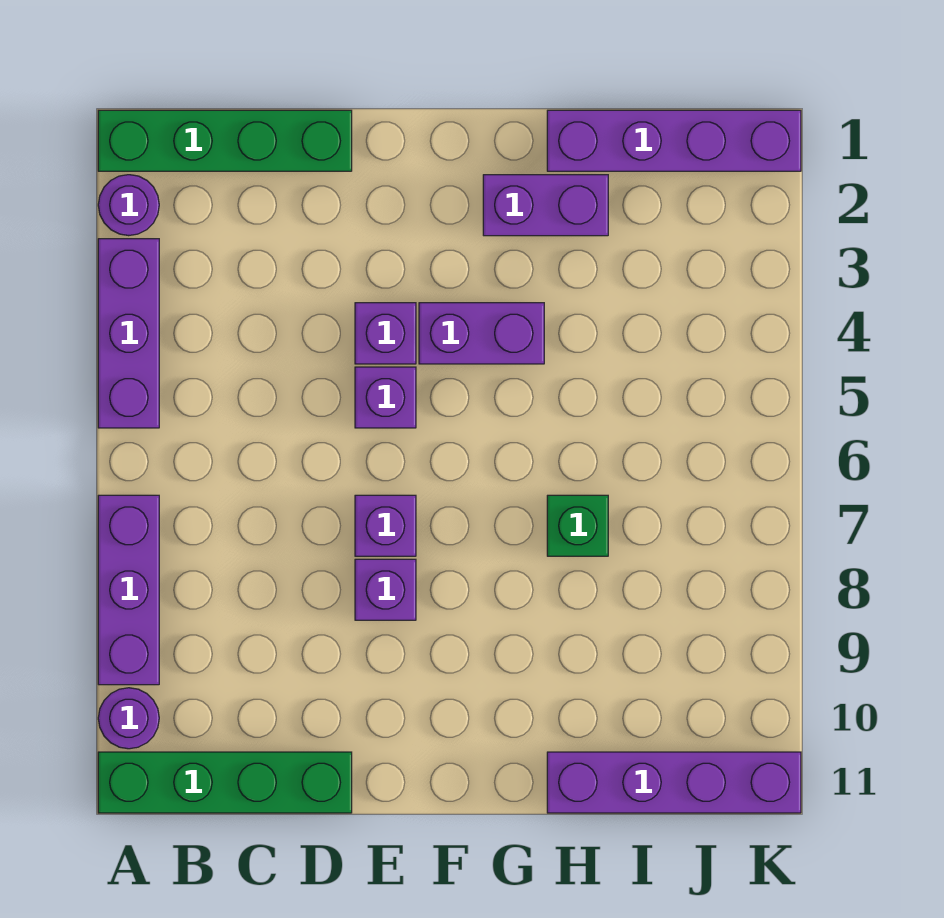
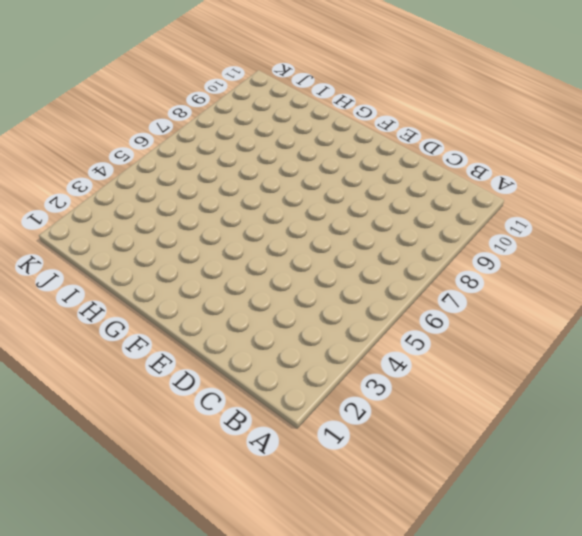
none -> green 1x4 brick [98,110,352,171]
none -> purple 1x1 round brick [98,175,159,236]
none -> purple 1x3 brick [98,239,159,428]

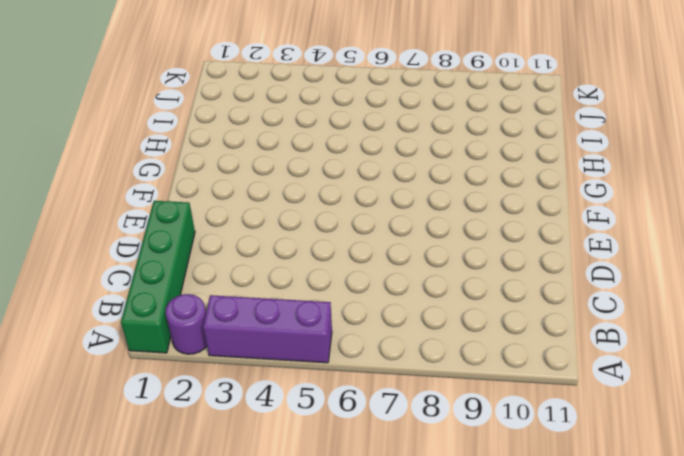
none -> purple 1x3 brick [98,495,159,685]
none -> purple 1x1 round brick [98,688,159,749]
none -> green 1x4 brick [98,752,352,813]

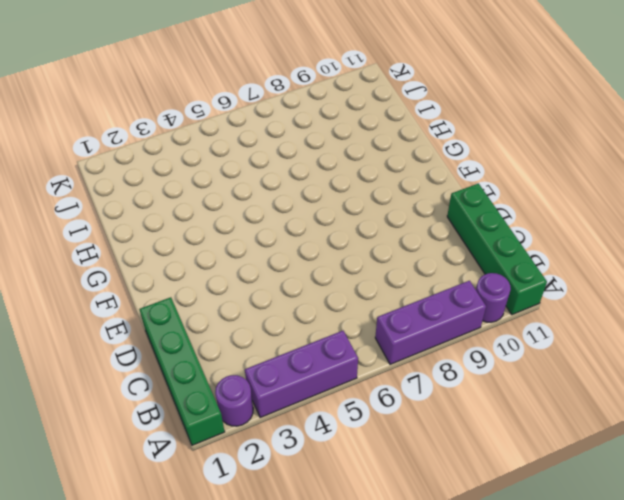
none -> purple 1x1 brick [355,303,416,364]
none -> purple 1x1 brick [355,367,416,428]
none -> purple 1x1 brick [355,495,416,556]

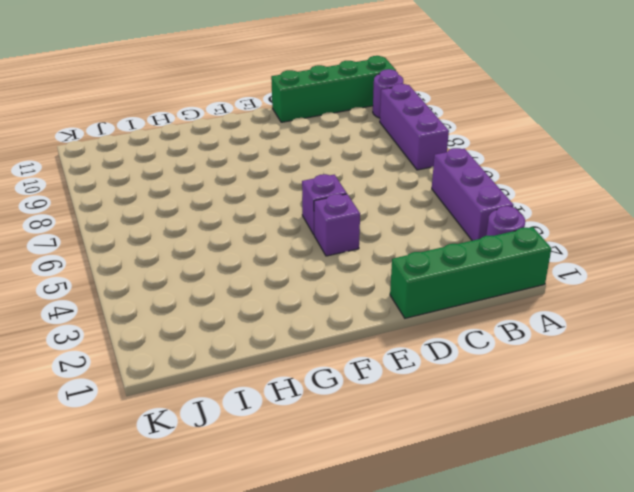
none -> purple 1x1 brick [355,495,416,556]
none -> purple 1x1 brick [355,559,416,620]
none -> purple 1x2 brick [419,303,544,364]

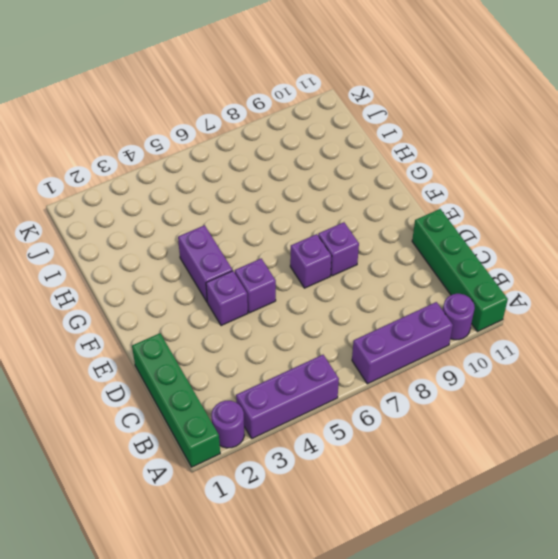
none -> purple 1x2 brick [483,175,608,236]
none -> purple 1x4 brick [547,110,801,171]
none -> green 1x1 brick [547,495,608,556]

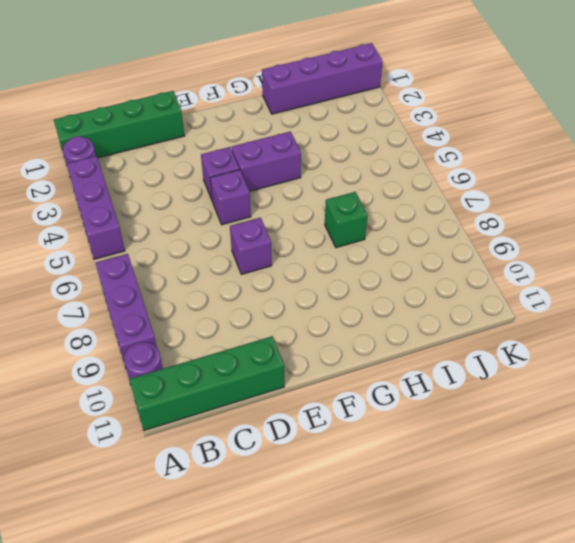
none -> purple 1x1 brick [355,559,416,620]
none -> purple 1x2 brick [483,175,608,236]
none -> purple 1x4 brick [547,752,801,813]

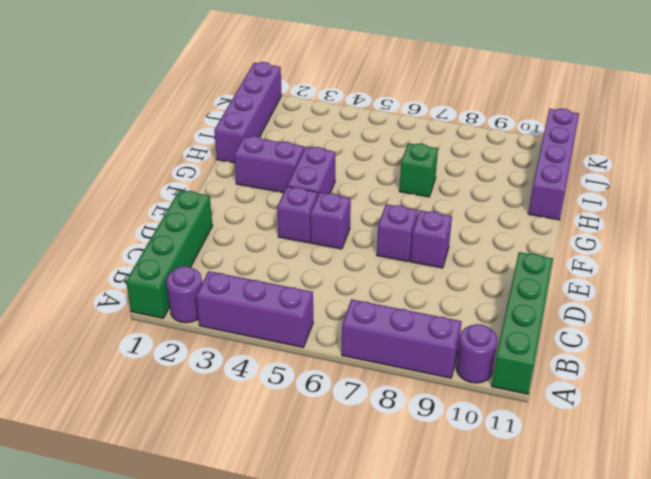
purple 1x2 brick [234,136,304,193] -> purple 1x2 brick turned to [483,175,608,236]

